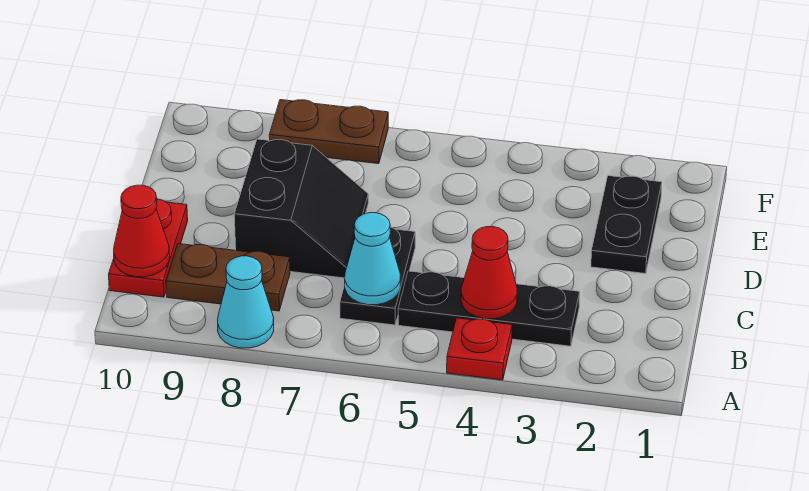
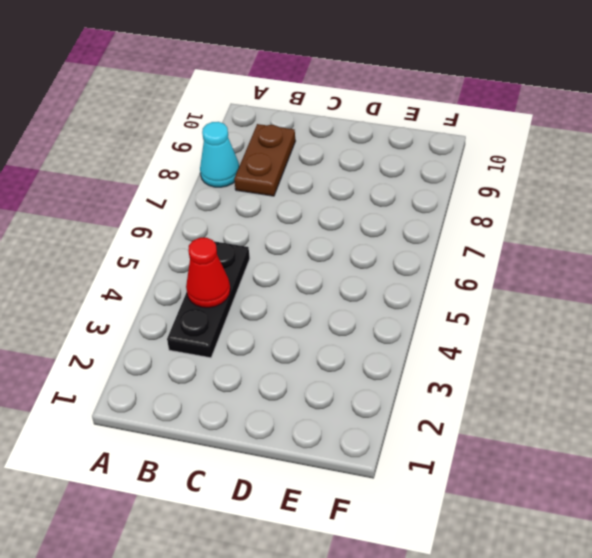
none -> red 1x1 plate [447,318,512,380]
none -> black 1x2 plate [340,227,415,325]
none -> red 1x2 plate [109,199,188,297]

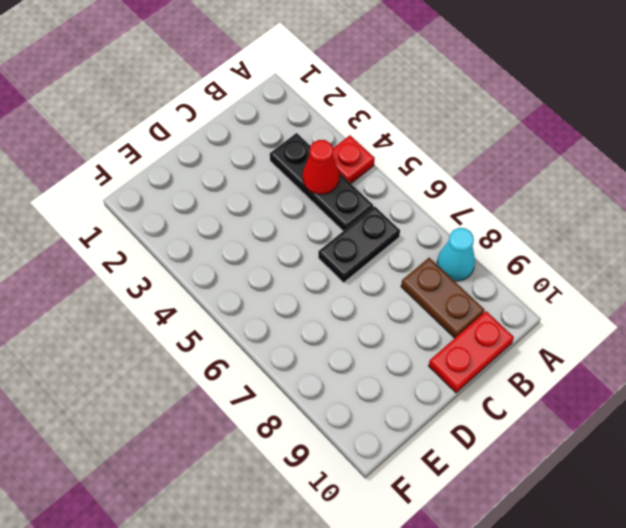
none -> black 2x2 slope [234,139,368,278]
none -> black 1x2 plate [591,176,662,274]
none -> brown 1x2 plate [269,100,388,164]

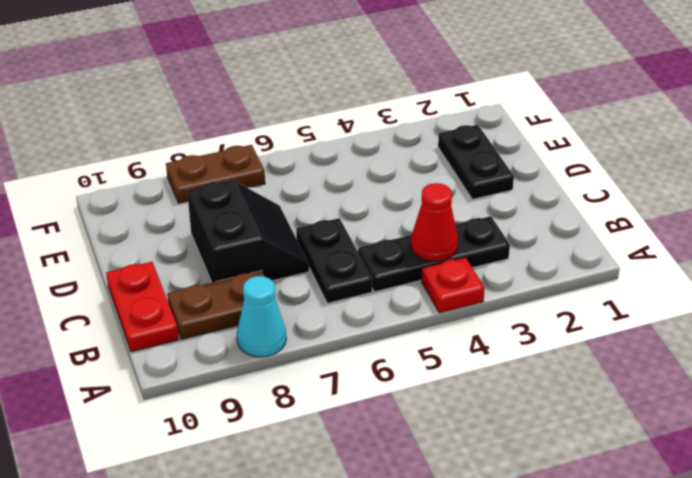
none -> cyan 1x1 cone [345,213,400,305]
none -> red 1x1 cone [114,185,170,277]

